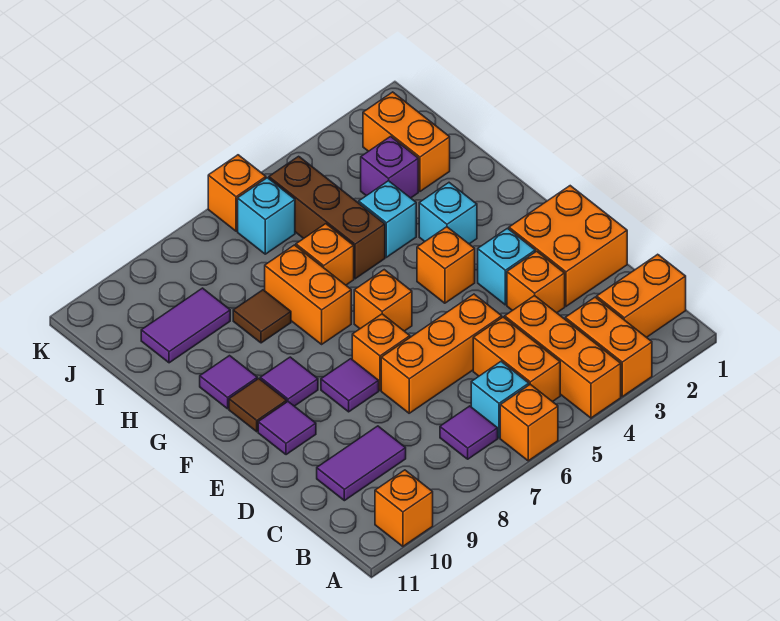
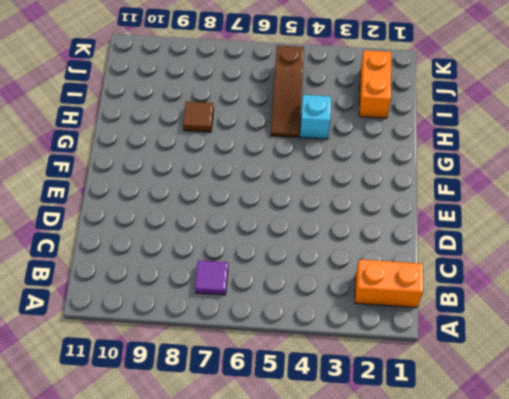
brown 1x3 slope [271,45,304,137] -> brown 1x3 brick [269,156,385,279]
none -> orange 1x2 brick [565,297,652,397]
none -> orange 1x3 brick [505,296,621,418]
none -> orange 1x1 brick [500,384,558,461]
none -> orange 1x1 brick [375,470,433,546]

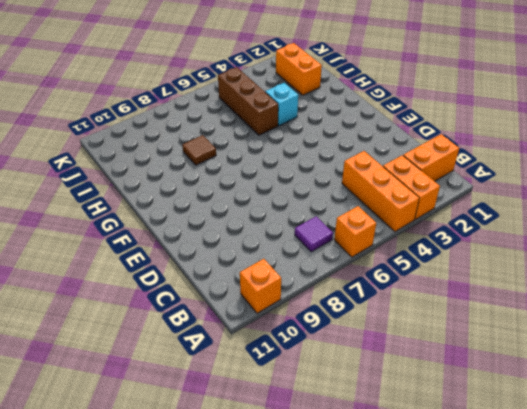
none -> orange 1x2 brick [473,317,560,402]
none -> cyan 1x1 brick [471,362,529,438]
none -> purple 1x2 tile [317,426,406,501]
none -> orange 2x2 brick [509,186,627,306]

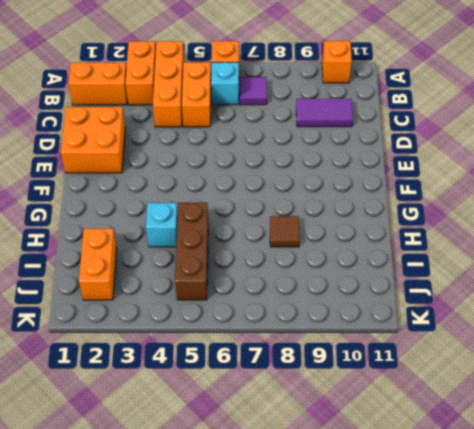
none -> orange 1x1 brick [507,251,565,313]
none -> orange 1x3 brick [381,294,502,413]
none -> cyan 1x1 brick [478,228,535,305]
none -> orange 1x1 brick [352,314,410,390]

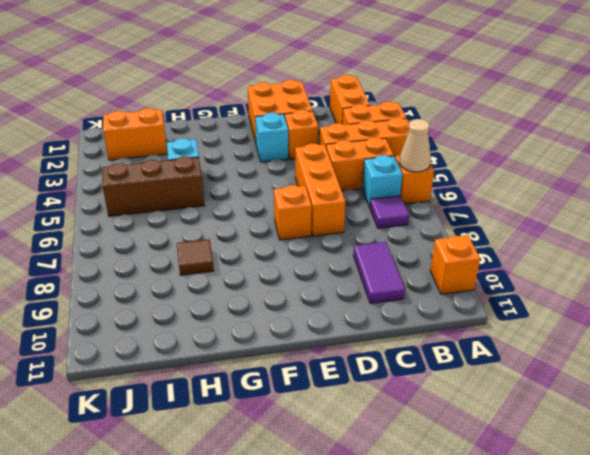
tan 1x1 cone [399,119,431,172] -> none
none -> purple 1x1 tile [321,359,379,412]
none -> purple 1x1 tile [258,402,316,455]
none -> orange 1x1 brick [417,227,475,303]
none -> orange 1x1 brick [354,270,412,331]

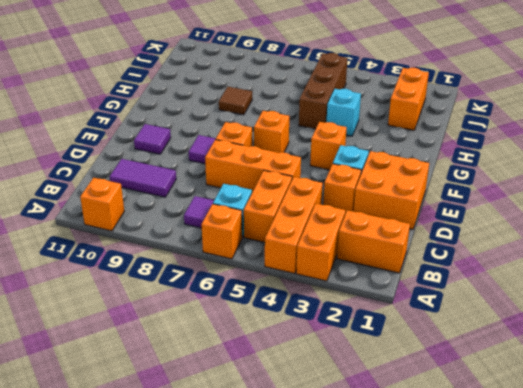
none -> purple 1x1 tile [260,357,318,406]
none -> brown 1x1 tile [229,379,287,432]
none -> cyan 1x1 brick [419,183,477,244]
none -> orange 1x2 brick [265,245,351,344]

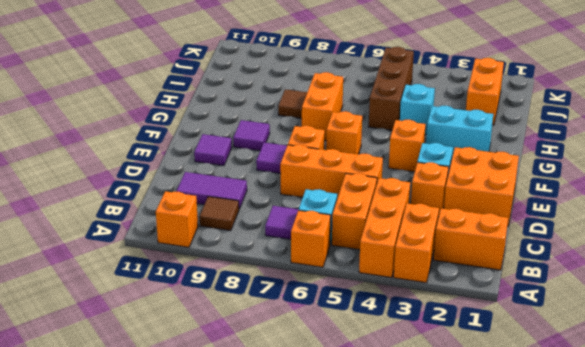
brown 1x1 tile [199,196,239,231] -> brown 1x1 tile moved to [229,379,287,432]
cyan 1x2 brick [426,106,493,157] -> cyan 1x1 brick [419,183,477,244]
none -> purple 1x1 tile [200,356,257,409]
none -> orange 1x1 brick [296,224,354,285]
none -> purple 1x1 brick [361,137,418,198]
none -> purple 1x2 tile [141,288,230,363]

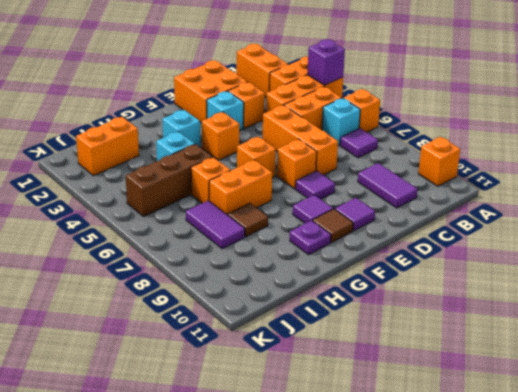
purple 1x1 brick [307,39,345,85] -> purple 1x1 brick moved to [361,137,418,198]
purple 1x1 plate [290,220,331,255] -> purple 1x1 tile [200,356,257,409]
purple 1x2 tile [186,200,245,249] -> purple 1x2 tile moved to [141,288,230,363]
none -> cyan 1x1 brick [238,178,295,254]
none -> orange 1x1 brick [208,155,266,231]

